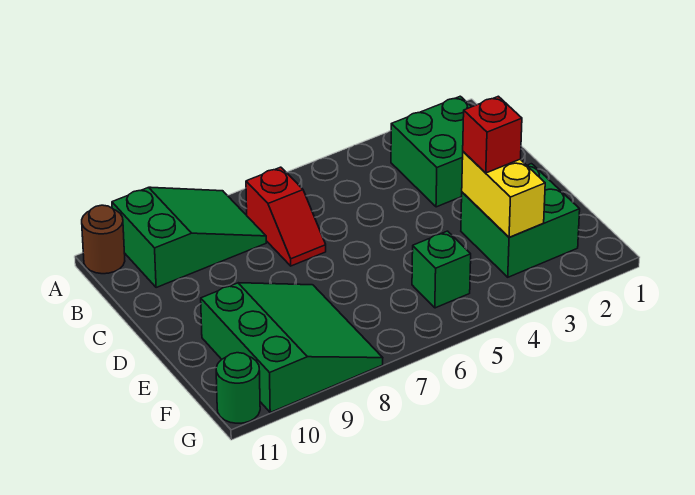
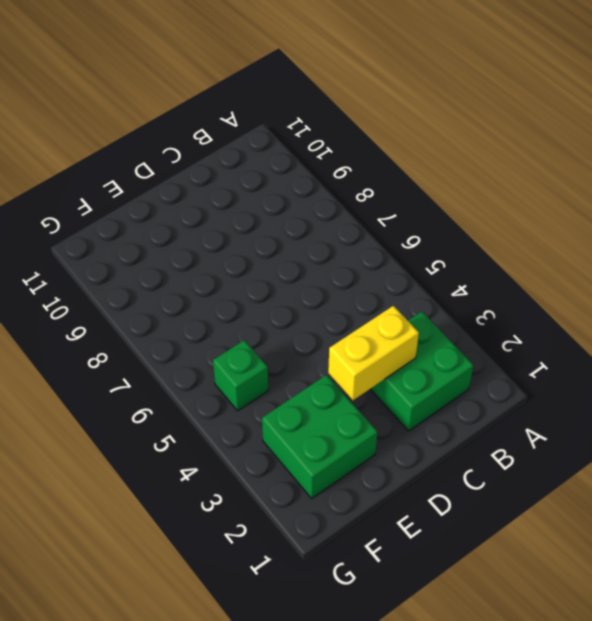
yellow 1x2 brick [328,306,419,400] -> yellow 1x2 brick moved to [462,152,545,238]
none -> green 2x3 slope [112,187,266,288]
none -> brown 1x1 round brick [82,205,125,274]

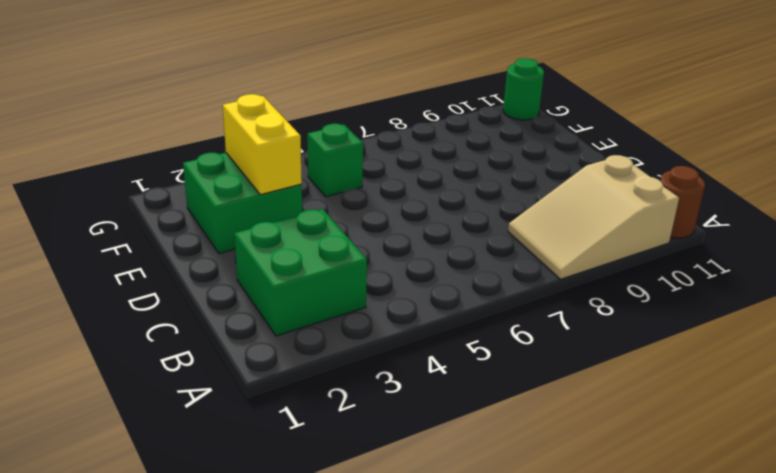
tan 2x3 slope [508,155,679,279] -> green 2x3 slope [112,187,266,288]
none -> red 1x2 slope [246,167,326,266]
none -> green 3x3 slope [201,283,383,412]

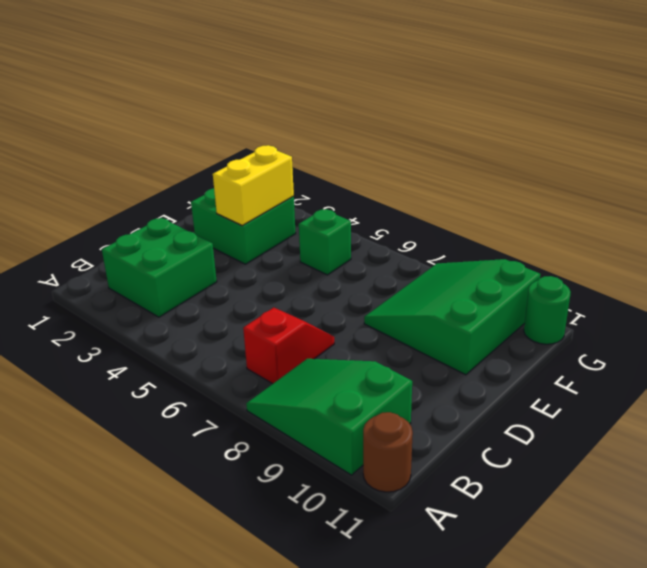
none -> red 1x1 brick [463,96,522,173]

